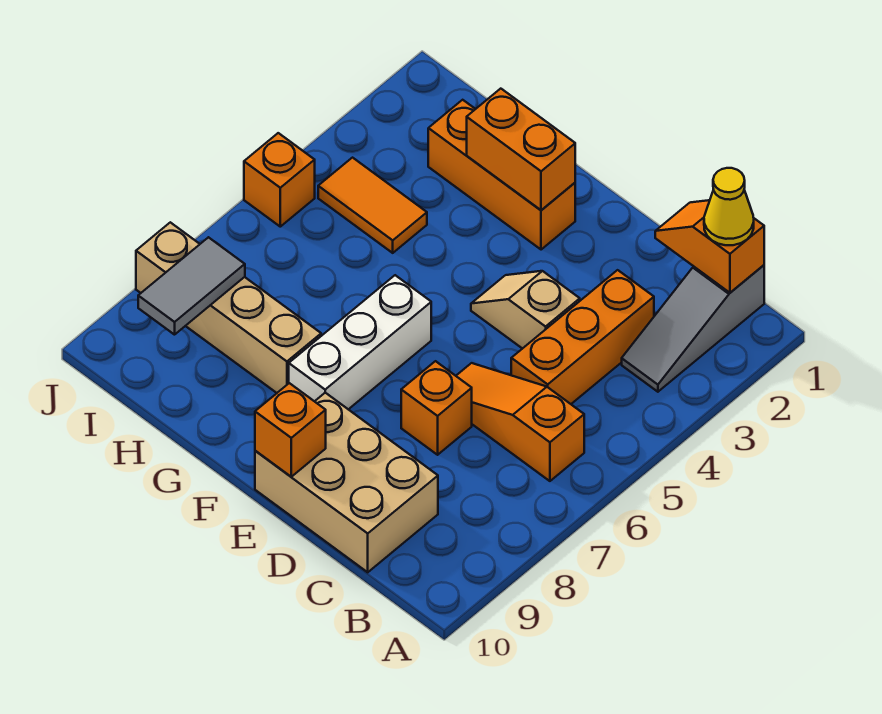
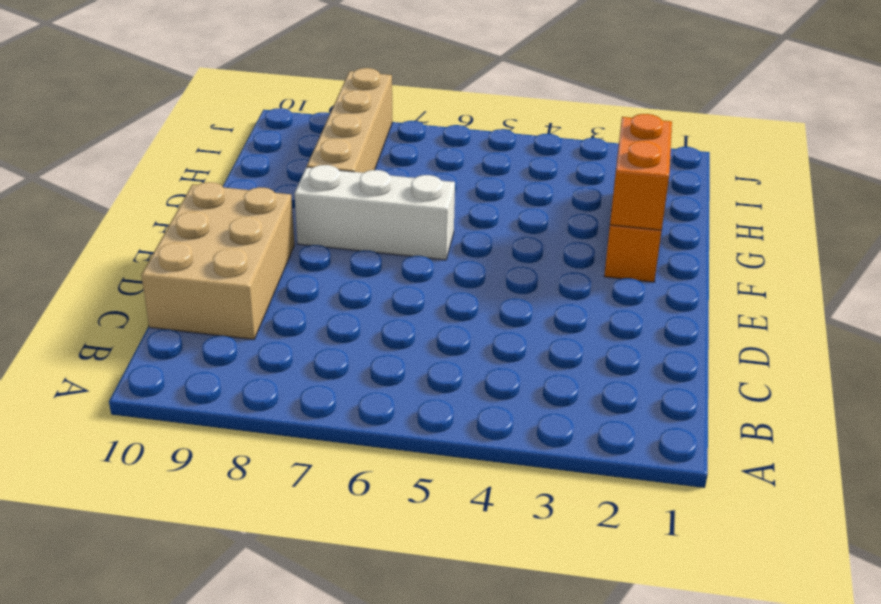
none -> grey 1x3 slope [622,265,764,392]
none -> orange 1x3 slope [456,363,584,481]
none -> orange 1x3 brick [511,270,654,404]

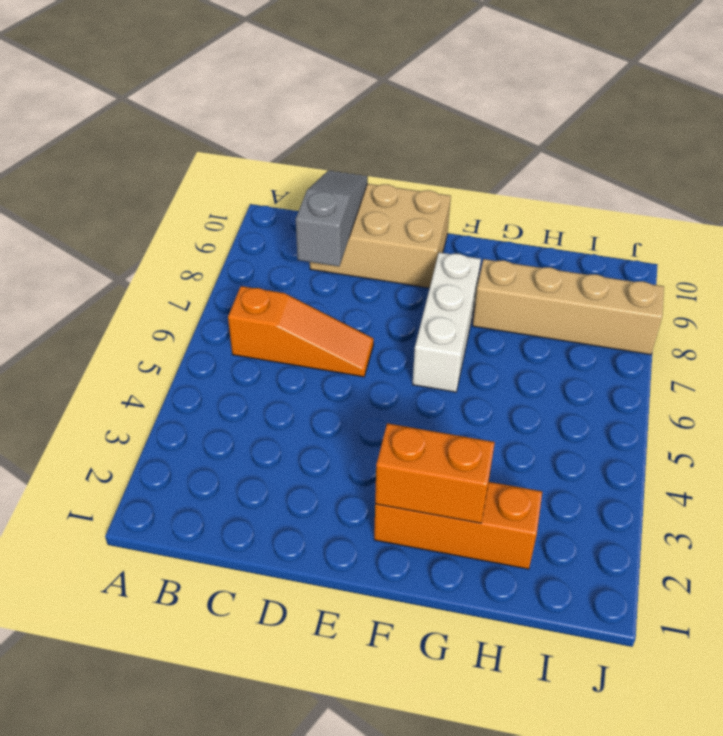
grey 1x3 slope [296,170,368,267] -> grey 1x3 slope moved to [622,265,764,392]
none -> orange 1x3 brick [511,270,654,404]
none -> tan 1x2 slope [471,271,580,349]
none -> orange 1x1 brick [401,361,472,455]

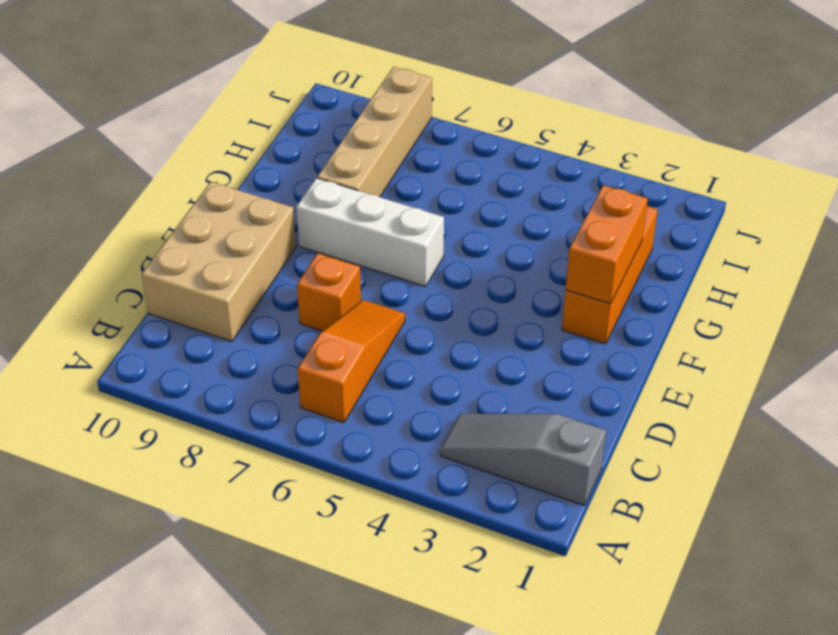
none -> orange 1x3 brick [511,270,654,404]
none -> tan 1x2 slope [471,271,580,349]
none -> orange 1x2 tile [318,158,427,253]

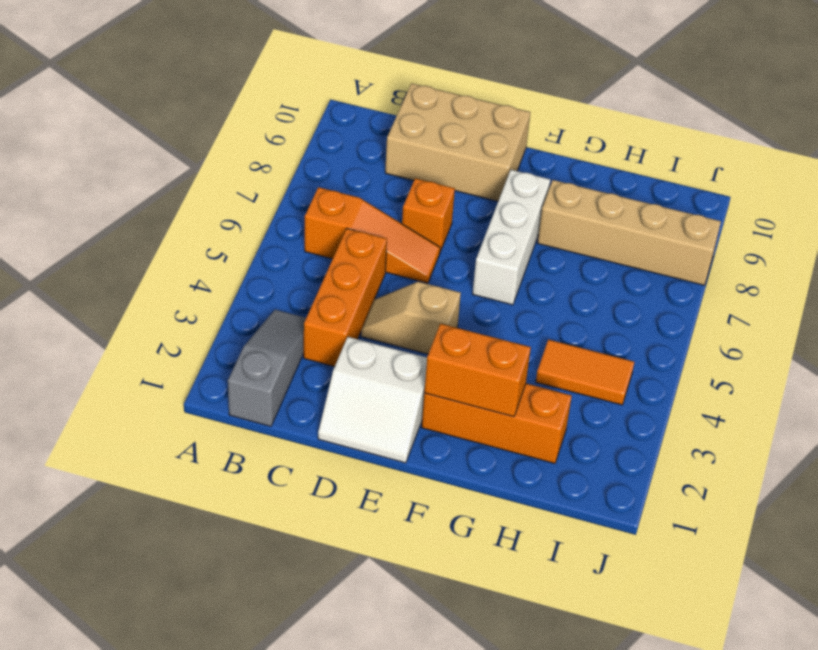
white 2x2 slope [318,337,427,463] -> none
tan 1x2 slope [361,282,461,354] -> tan 1x2 slope turned to [471,271,580,349]
none -> orange 1x1 brick [244,133,315,227]
none -> orange 1x2 slope [655,200,764,293]
none -> orange 1x1 brick [255,383,326,477]

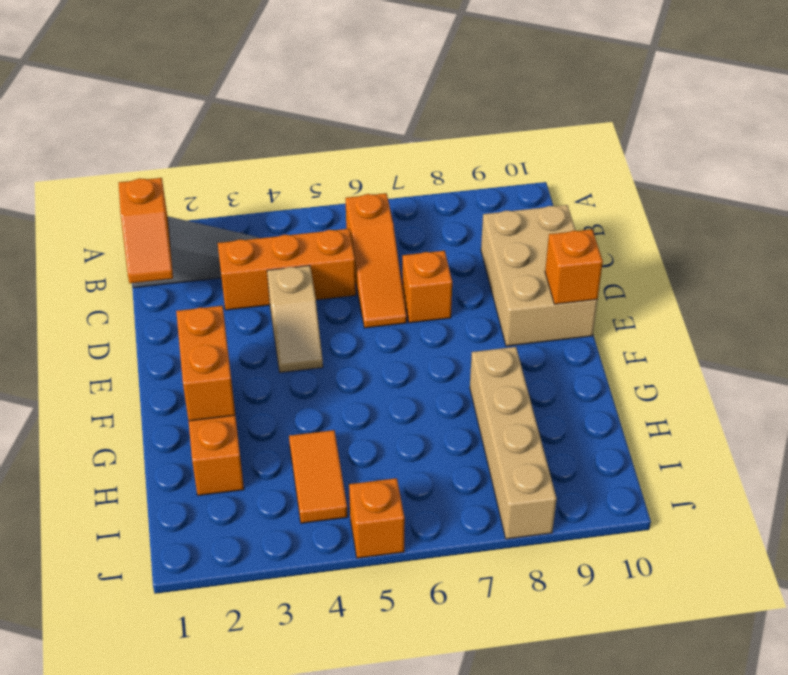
none -> white 1x3 brick [289,275,431,409]
none -> grey 1x2 tile [138,237,245,335]
none -> yellow 1x1 cone [704,168,754,245]

